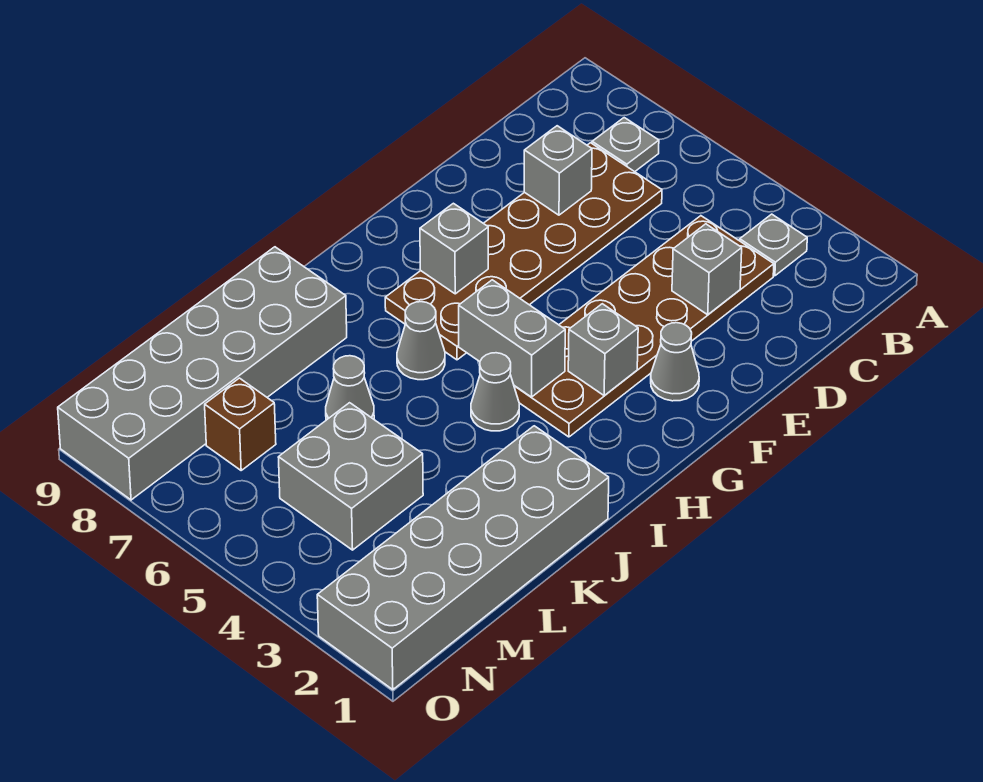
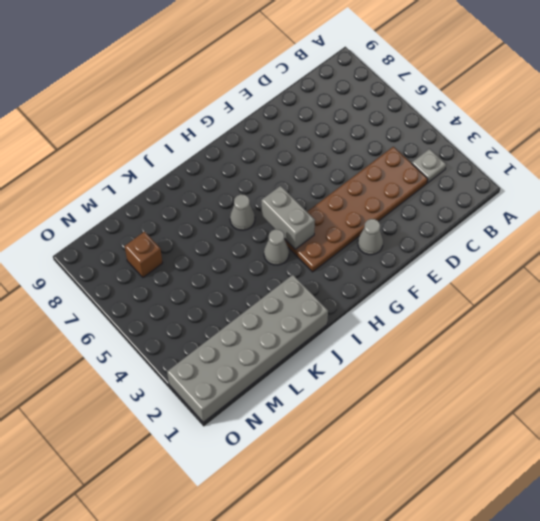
none -> grey 1x1 plate [592,118,659,172]
none -> brown 2x6 plate [385,143,662,360]
none -> grey 2x6 brick [58,247,347,500]

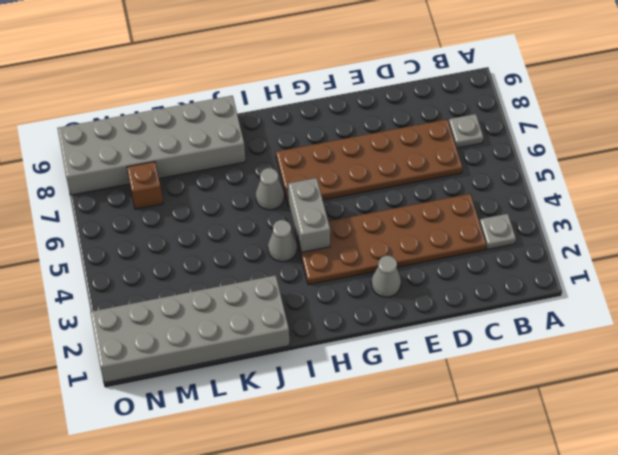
none -> grey 1x1 cone [326,356,374,420]
none -> grey 2x2 brick [278,403,423,550]
none -> grey 1x1 brick [672,224,742,315]

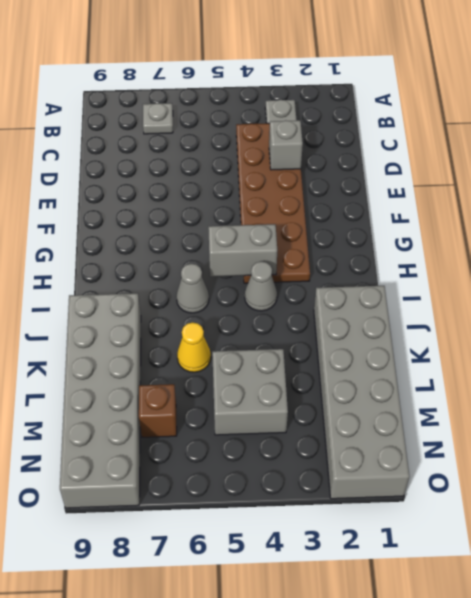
yellow 1x1 cone [177,323,211,372] -> grey 1x1 cone [326,356,374,420]
none -> brown 2x6 plate [385,143,662,360]
none -> grey 1x1 cone [651,323,699,401]
none -> grey 1x1 brick [524,126,592,215]

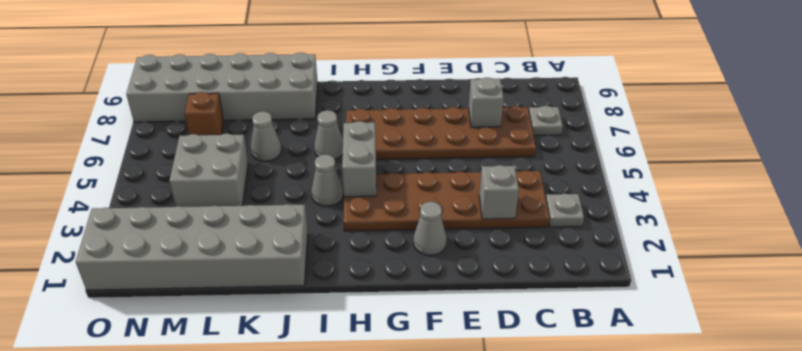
none -> grey 1x1 brick [568,304,638,396]
none -> grey 1x1 brick [420,203,488,294]

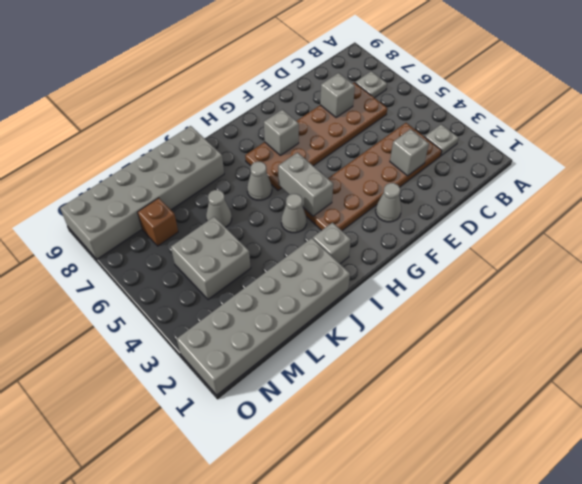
grey 1x1 brick [313,223,351,264] -> grey 1x1 brick moved to [568,304,638,396]

